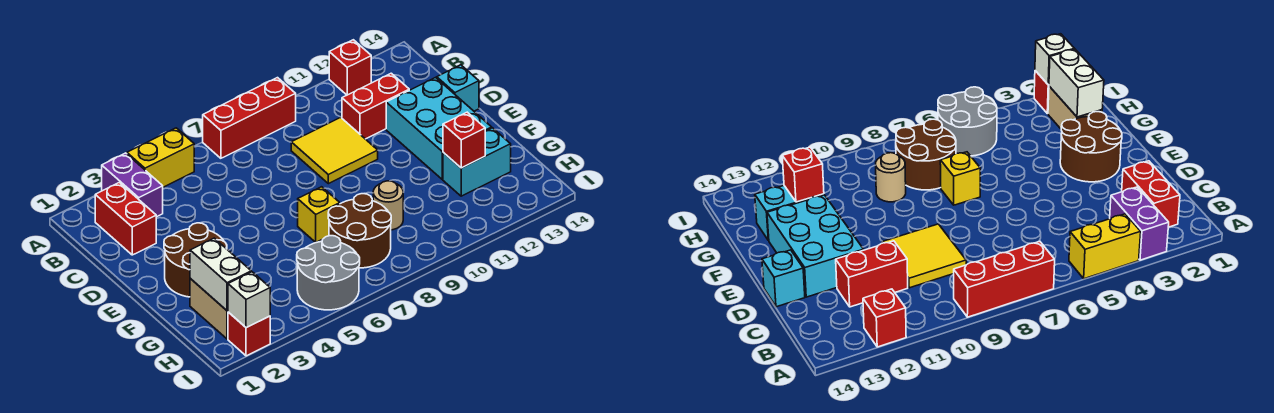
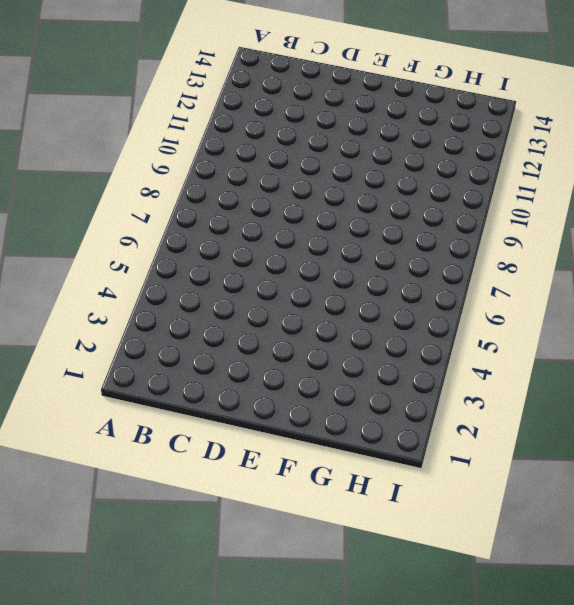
none -> purple 1x2 brick [102,153,163,217]
none -> yellow 1x2 brick [127,128,194,187]
none -> red 1x3 brick [203,78,296,158]

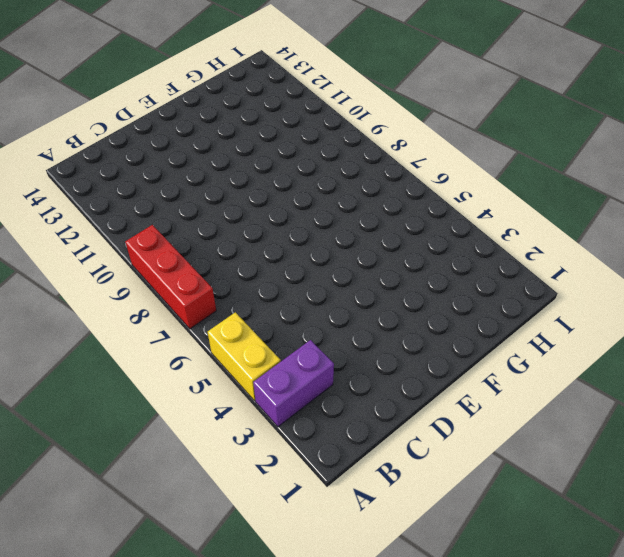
none -> red 1x1 brick [329,40,371,95]
none -> red 1x2 brick [95,183,156,255]
none -> yellow 2x2 tile [291,117,378,184]

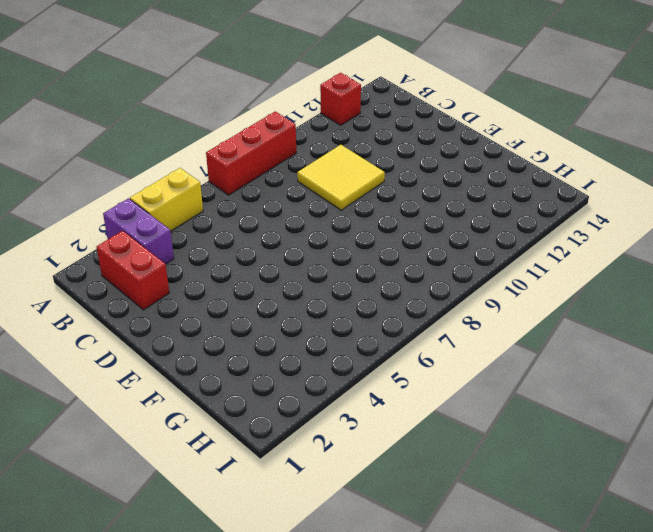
none -> red 1x2 brick [342,73,409,139]
none -> cyan 2x3 brick [386,78,492,179]
none -> cyan 1x1 brick [437,65,479,111]

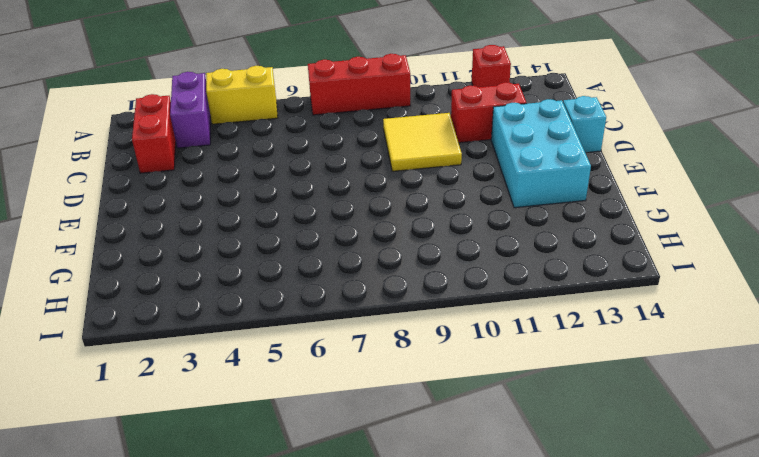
none -> brown 2x2 round brick [164,223,227,297]
none -> yellow 1x1 brick [298,187,340,242]
none -> tan 1x2 brick [190,279,228,339]

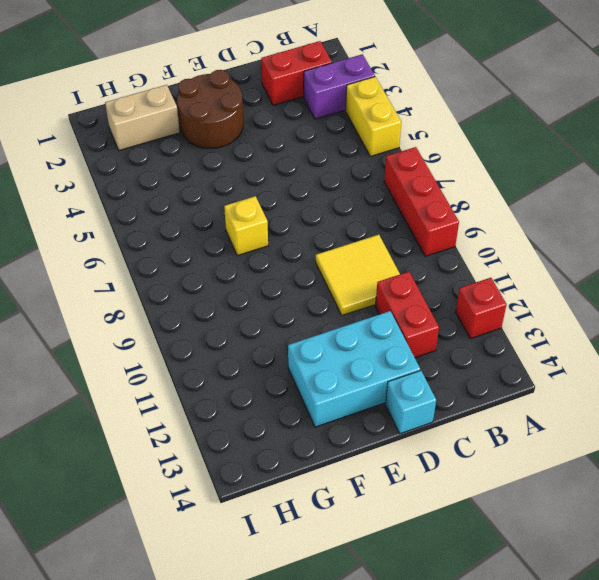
none -> brown 2x2 round brick [328,194,391,268]
none -> tan 1x1 round brick [373,181,403,230]
none -> cyan 1x2 brick [443,128,511,196]

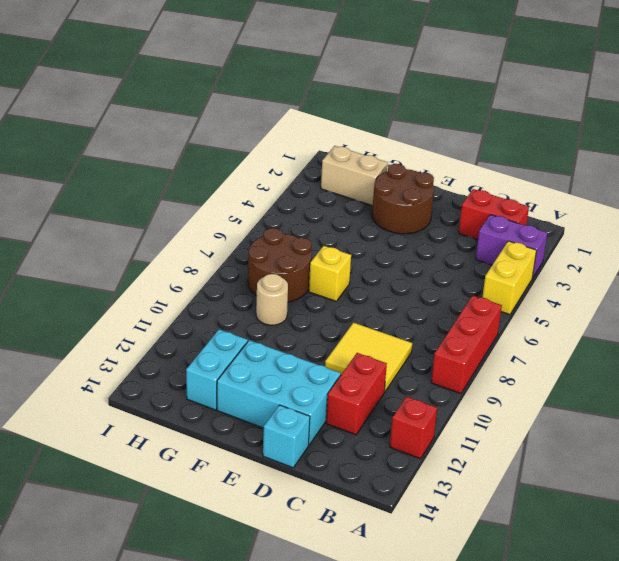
none -> grey 2x2 round brick [297,236,360,310]
none -> red 1x1 brick [228,312,270,356]
none -> white 1x2 brick [190,238,251,311]

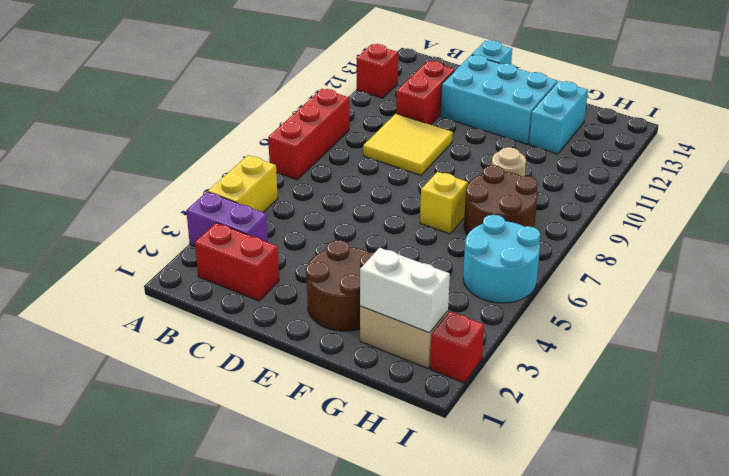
cyan 2x2 round brick [463,215,540,303] -> grey 2x2 round brick [297,236,360,310]
none -> red 1x1 brick [443,112,485,168]
none -> white 1x1 brick [228,272,270,328]

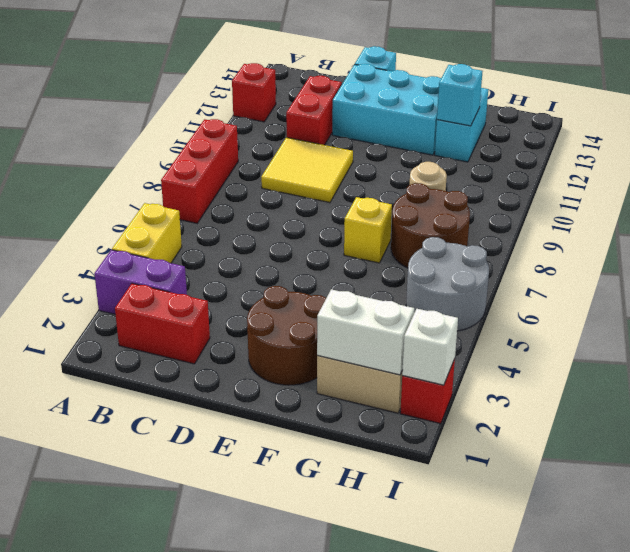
cyan 1x1 brick [437,64,482,126] -> red 1x1 brick [443,112,485,168]

